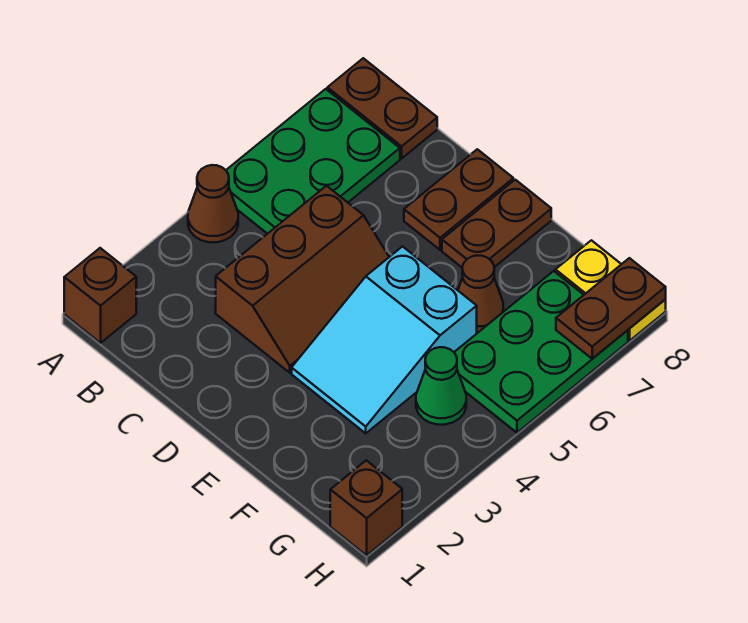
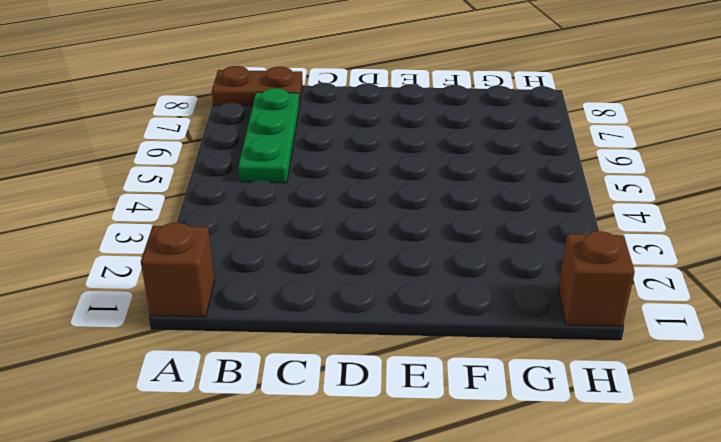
green 1x3 plate [238,88,299,183] -> green 2x3 plate [226,89,400,234]
none -> brown 1x1 cone [188,165,238,242]
none -> brown 2x3 slope [216,186,389,373]
none -> brown 1x2 plate [404,149,513,250]

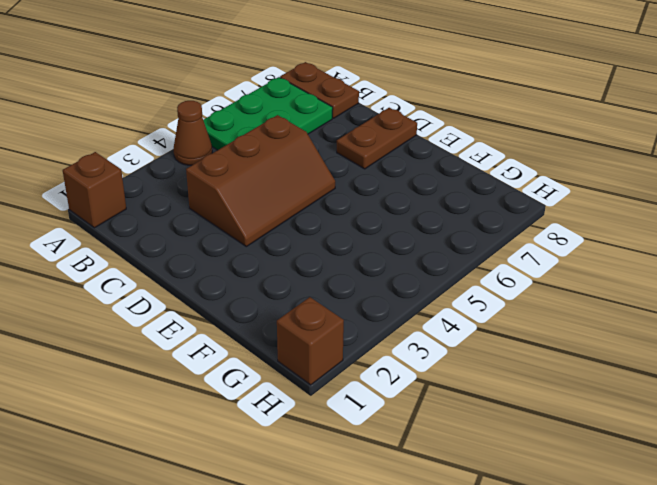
none -> cyan 2x3 slope [292,247,477,433]
none -> brown 1x2 plate [442,180,551,267]
none -> brown 1x1 cone [458,256,503,333]

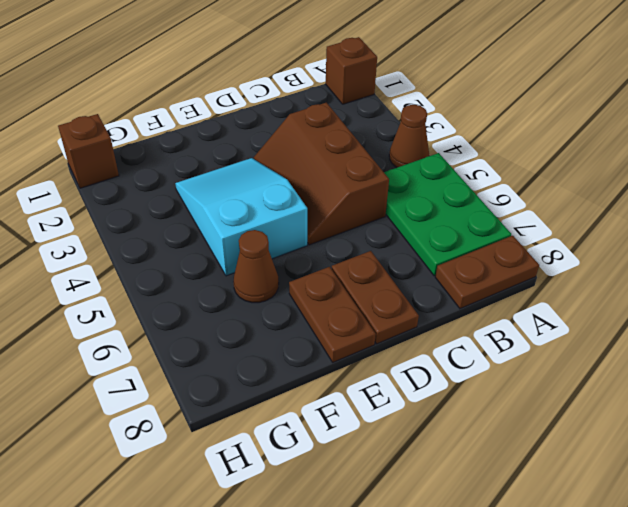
none -> green 1x1 cone [416,347,466,425]
none -> green 2x3 plate [454,271,628,433]
none -> yellow 1x2 plate [556,240,666,340]

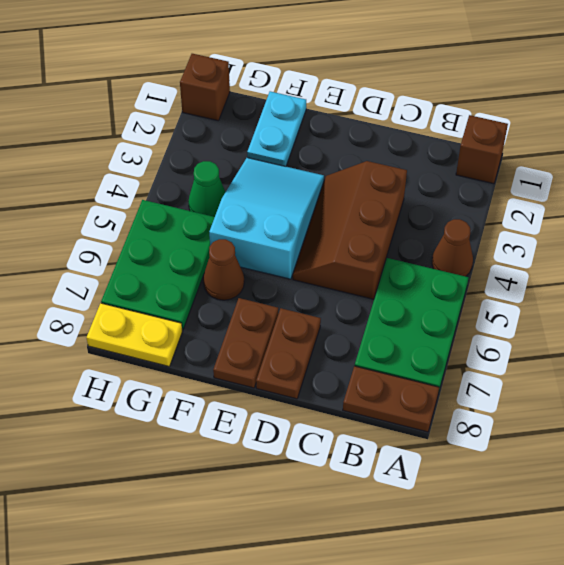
cyan 1x2 plate [247,91,306,166] -> none
none -> brown 1x2 plate [556,258,666,359]

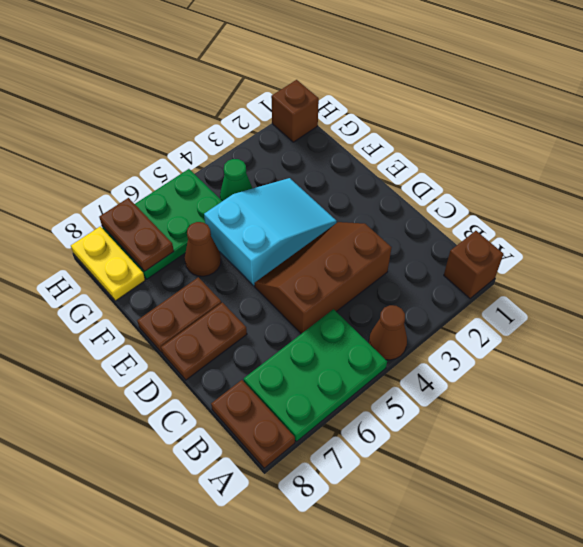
brown 1x2 plate [99,198,174,271] -> brown 1x2 plate turned to [556,258,666,359]

